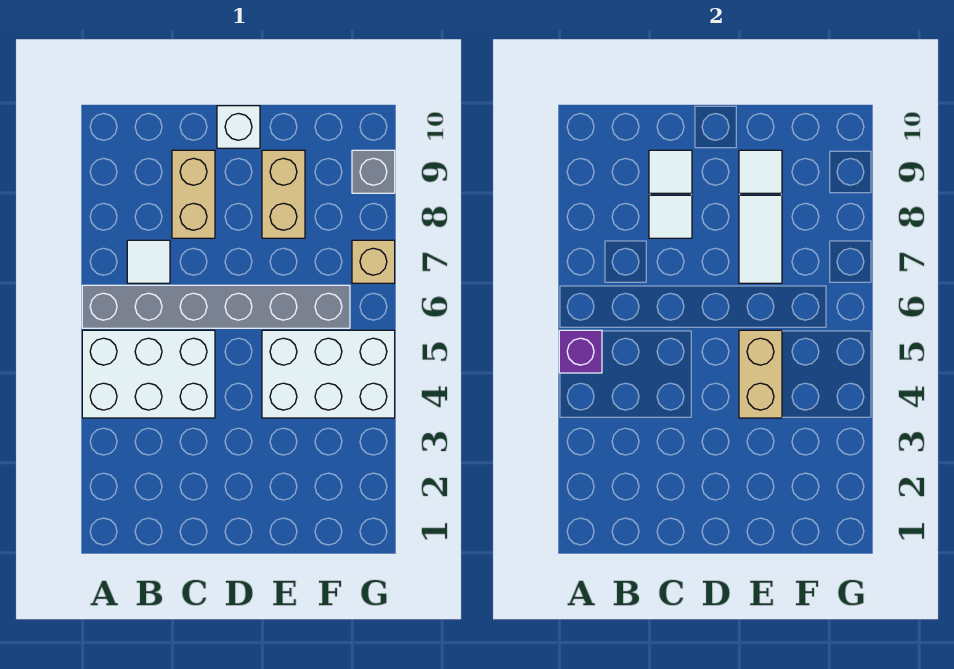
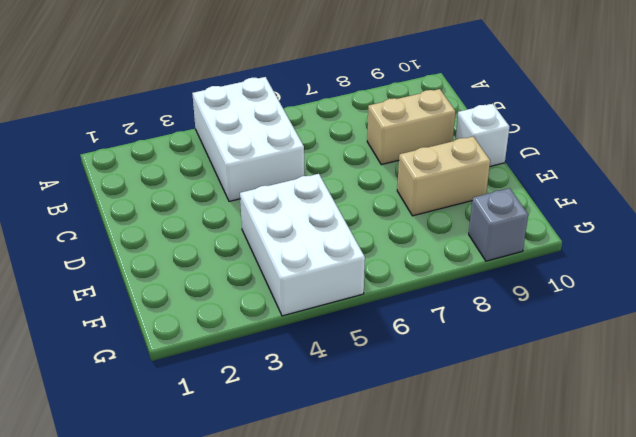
none -> grey 1x6 brick [82,285,350,328]
none -> white 1x1 tile [127,240,170,283]
none -> tan 1x1 brick [352,240,395,283]

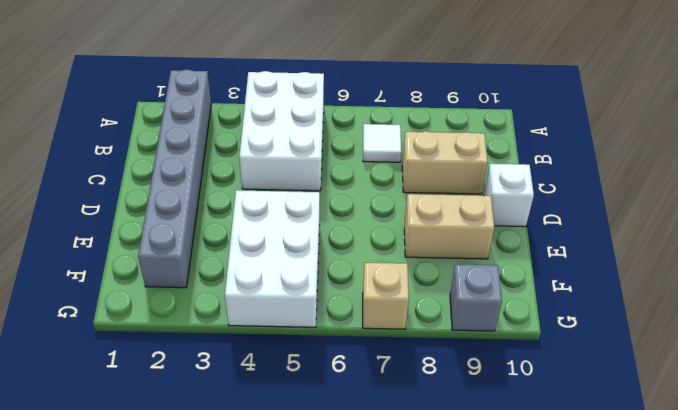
grey 1x6 brick [138,69,211,288] -> grey 1x6 brick moved to [82,285,350,328]
none -> purple 1x1 brick [559,330,602,373]
none -> white 1x1 tile [649,195,692,238]
none -> white 1x1 tile [649,150,692,193]

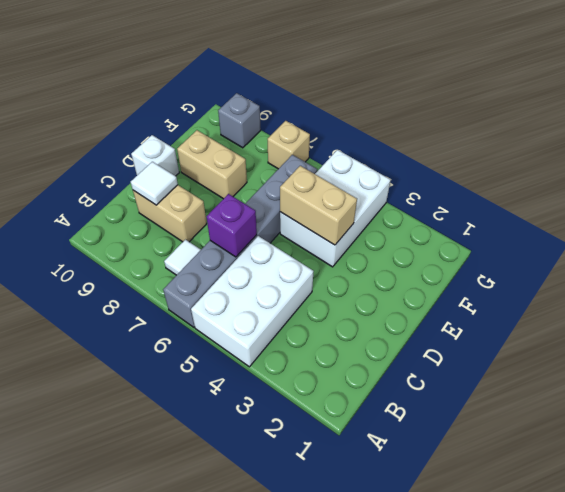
purple 1x1 brick [207,194,257,257] -> purple 1x1 brick moved to [559,330,602,373]
none -> white 1x1 tile [649,195,692,238]
none -> white 1x2 tile [739,195,782,283]
none -> white 1x1 tile [739,150,782,193]

